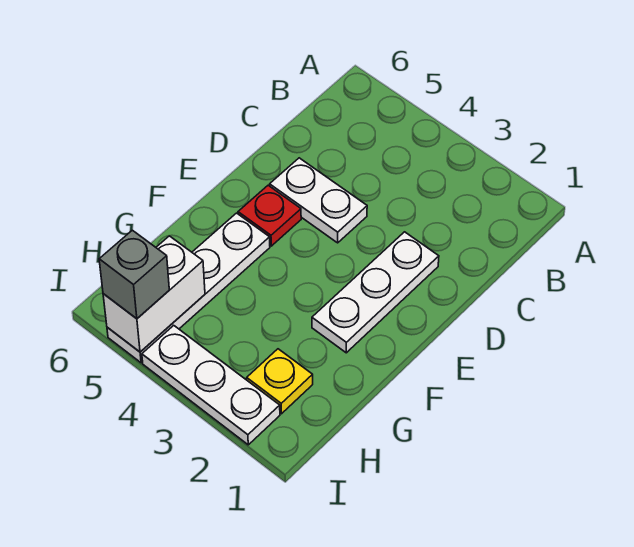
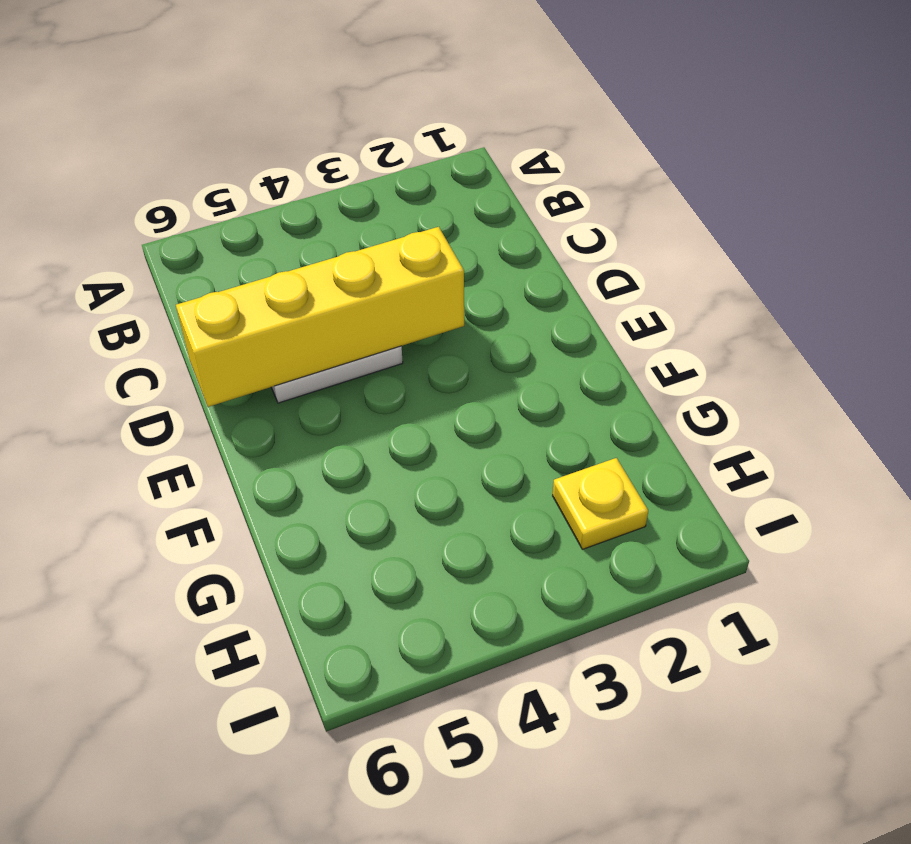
yellow 1x4 brick [176,227,464,407] -> none
none -> white 1x3 plate [312,232,439,353]
none -> red 1x1 plate [238,185,301,246]

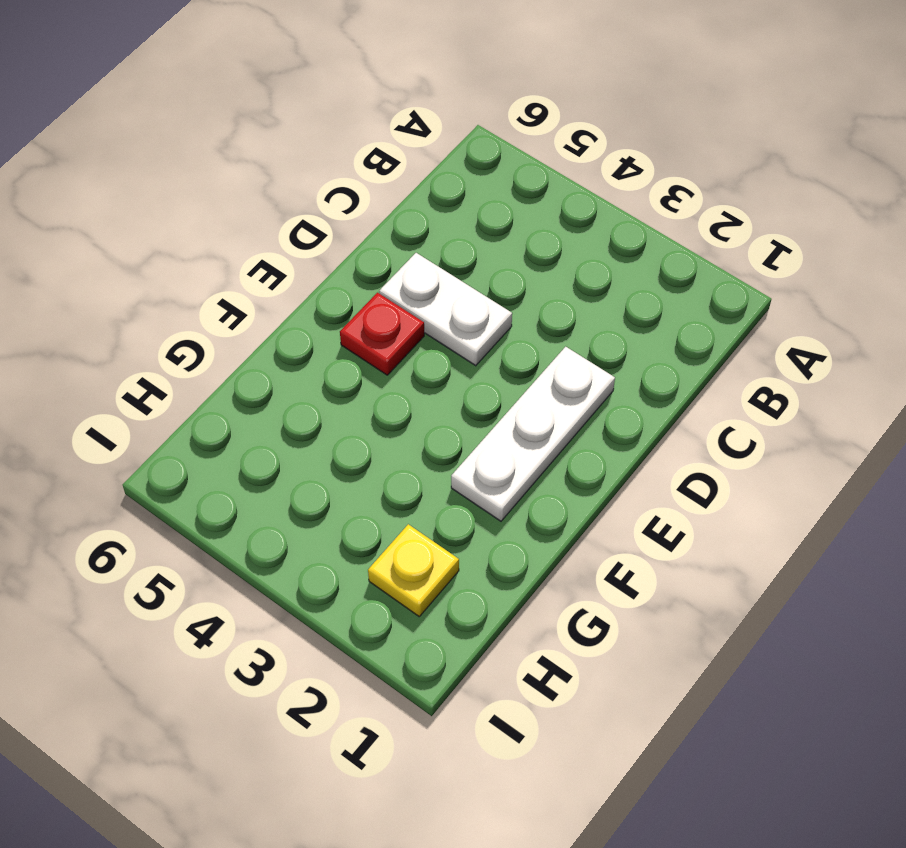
none -> white 1x4 plate [107,213,270,363]
none -> white 1x3 plate [142,325,280,445]

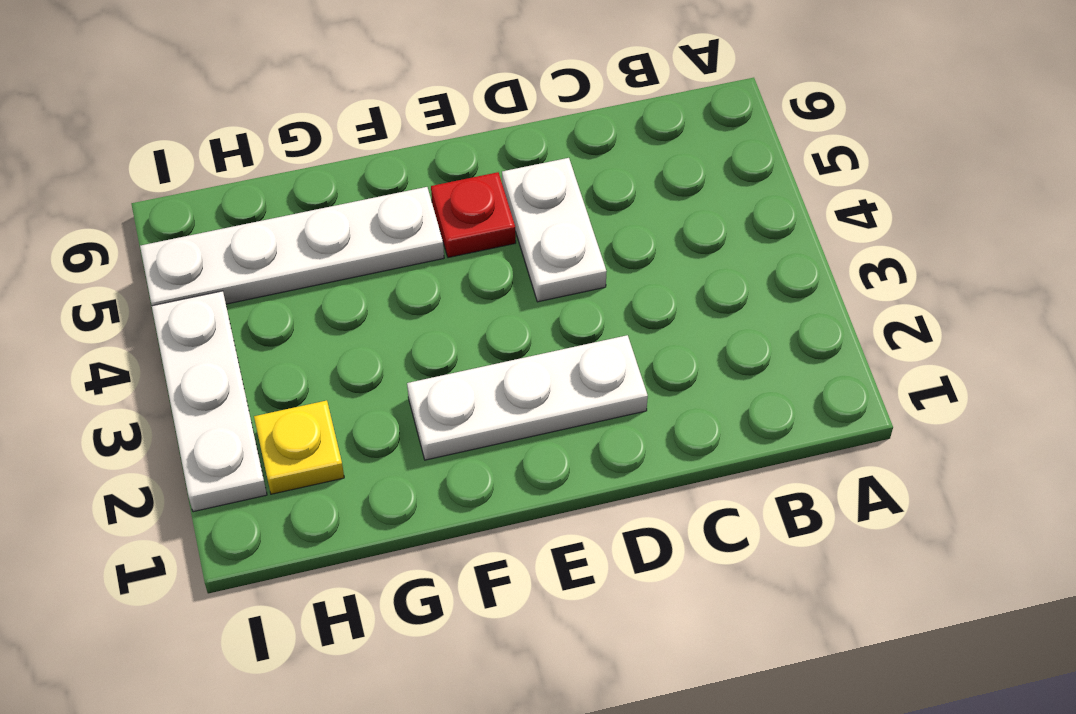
none -> white 1x2 brick [103,236,205,352]
none -> grey 1x1 brick [99,230,169,319]

